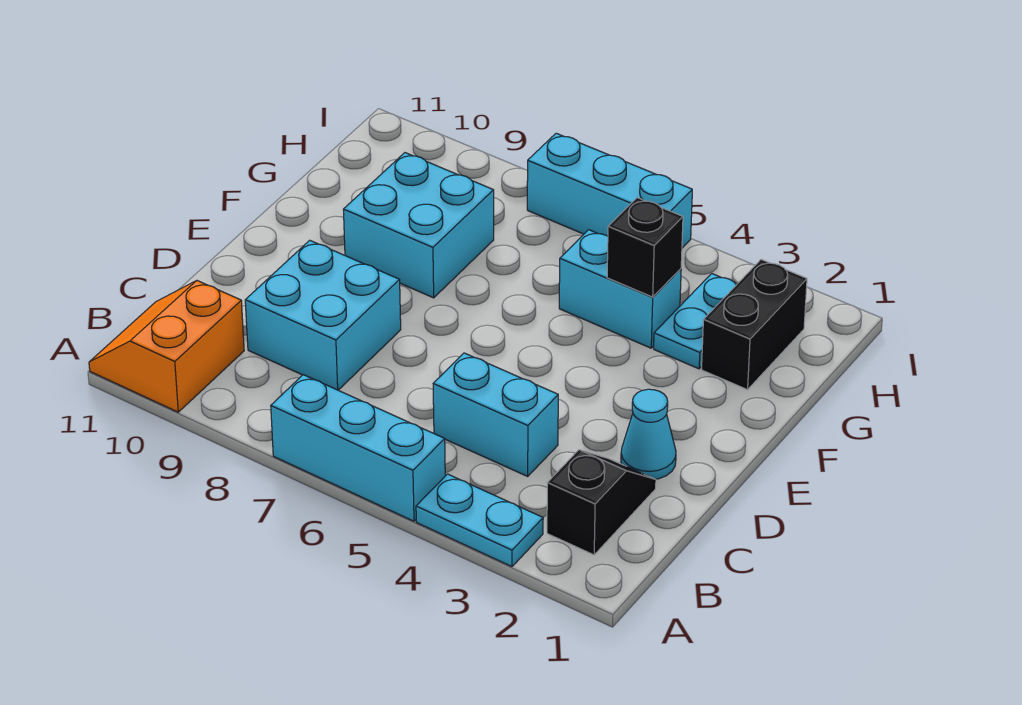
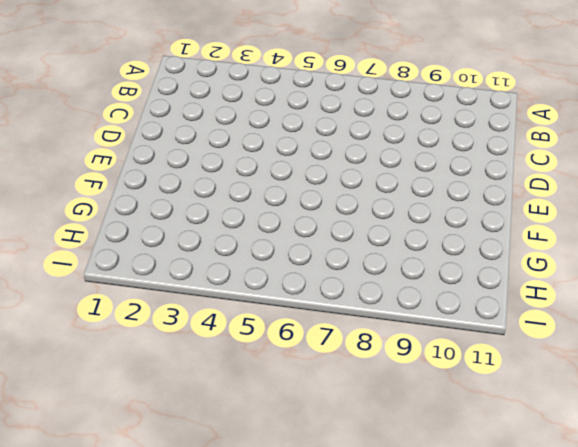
none -> cyan 1x2 plate [416,474,543,567]
none -> cyan 1x3 brick [271,375,445,521]
none -> orange 2x2 slope [89,281,244,412]

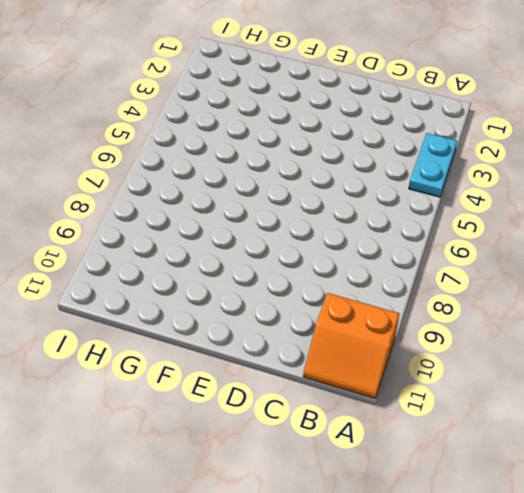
none -> cyan 1x3 brick [271,375,445,521]
none -> black 1x2 slope [547,450,656,555]
none -> cyan 1x2 brick [433,353,558,476]

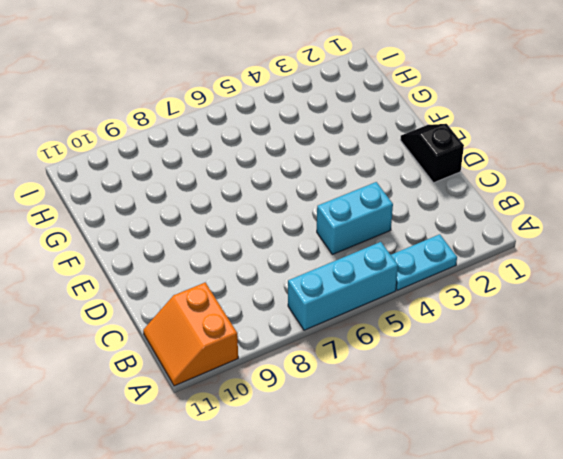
black 1x2 slope [400,124,464,183] -> black 1x2 slope moved to [547,450,656,555]
none -> cyan 2x2 brick [245,240,401,390]
none -> cyan 1x1 cone [621,389,676,479]
none -> cyan 2x2 brick [343,153,494,298]

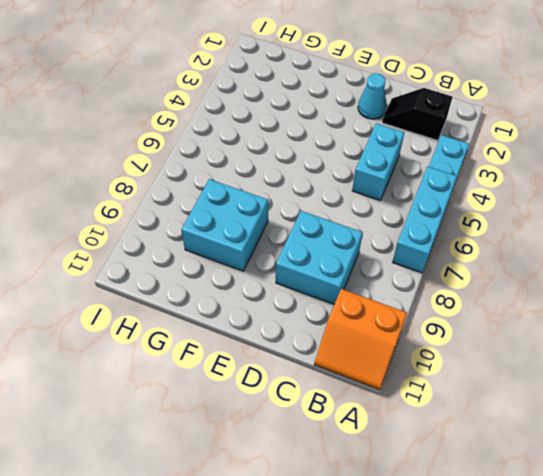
none -> black 1x2 brick [702,259,807,390]
none -> cyan 1x2 plate [654,274,737,369]
none -> cyan 1x2 brick [559,230,681,348]

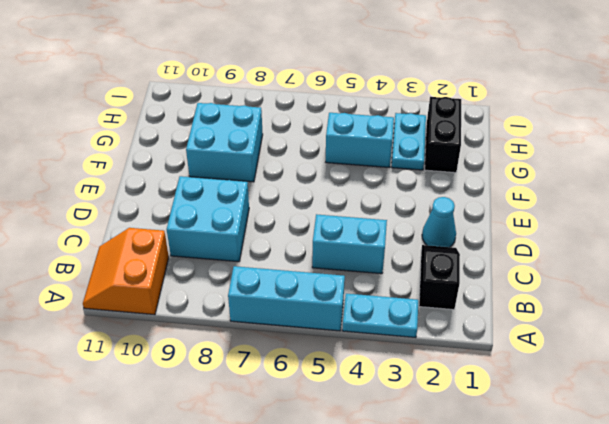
none -> cyan 1x3 brick [527,133,692,248]
none -> black 1x1 brick [607,198,683,297]

